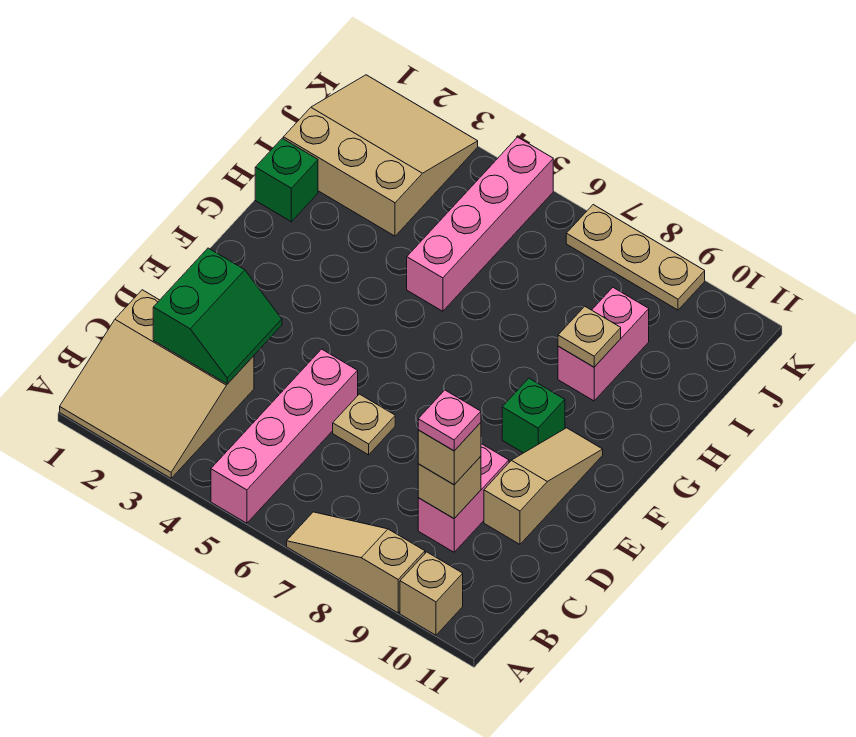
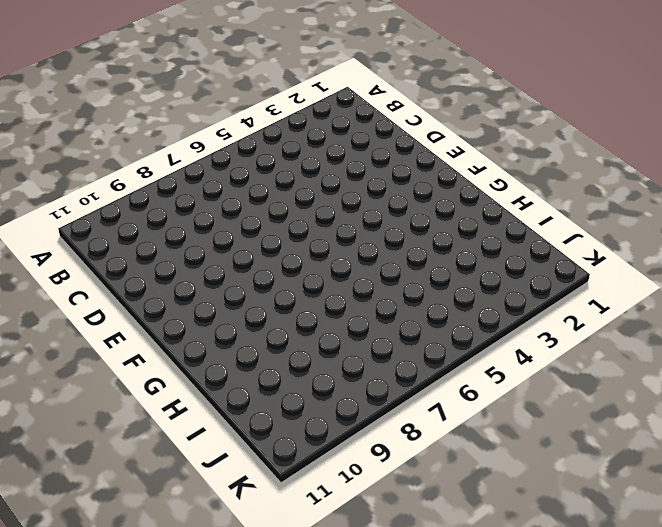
none -> tan 3x3 slope [60,290,254,478]
none -> pink 1x4 brick [211,349,358,523]
none -> tan 1x3 slope [287,512,425,613]

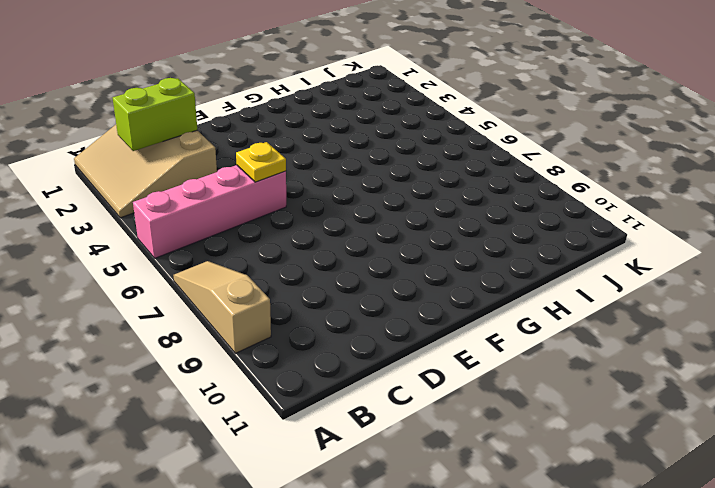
lime 1x2 brick [113,78,197,151] -> green 2x2 slope [153,248,282,384]
yellow 1x1 plate [236,142,286,182] -> none
none -> tan 1x1 brick [400,552,463,635]
none -> pink 1x2 brick [418,444,509,552]
none -> tan 1x1 plate [333,394,395,455]

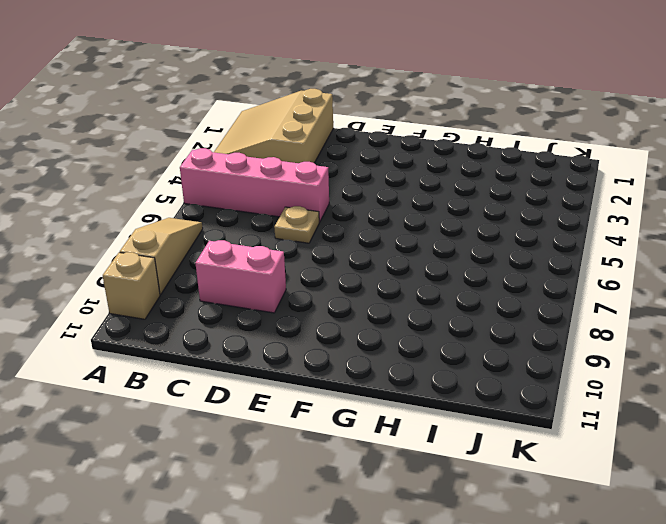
none -> tan 1x3 slope [484,428,603,544]
none -> green 1x1 brick [502,378,565,453]
none -> green 1x1 brick [255,138,318,222]

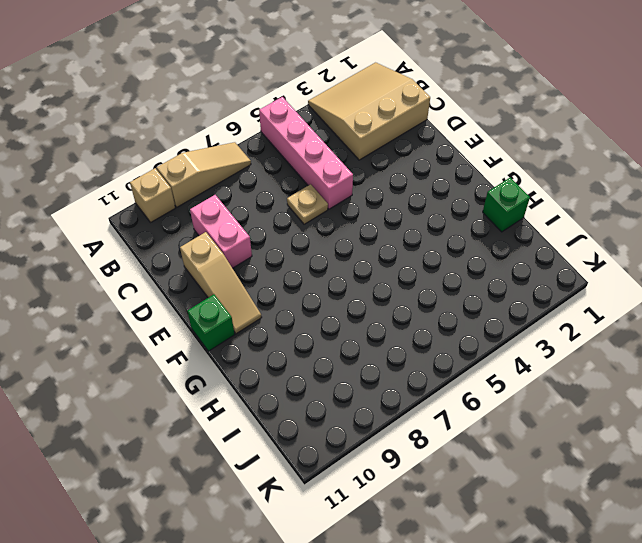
green 1x1 brick [187,295,235,351] -> green 1x1 brick moved to [502,378,565,453]
none -> pink 1x4 brick [407,137,553,311]
none -> pink 1x2 brick [558,288,649,401]
none -> tan 3x3 slope [283,75,478,236]

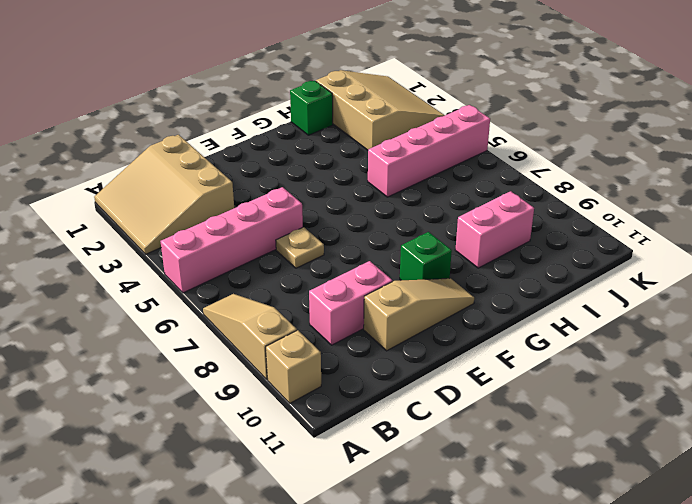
none -> tan 1x3 plate [566,205,705,310]
none -> green 2x2 slope [153,248,282,384]
none -> tan 1x1 brick [418,456,481,518]

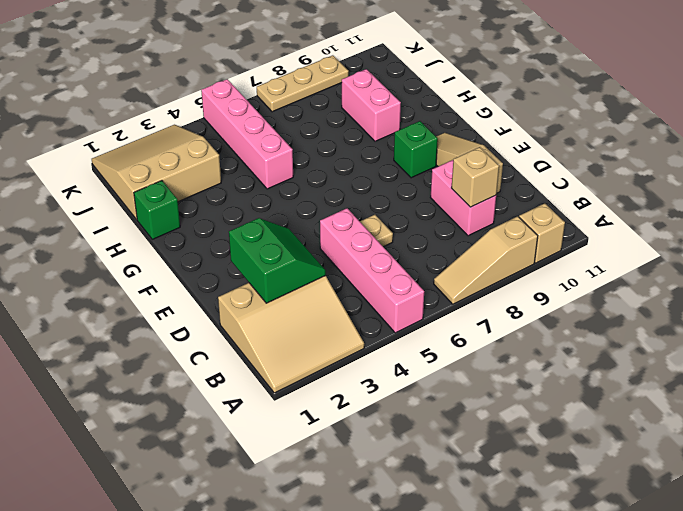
none -> tan 1x1 plate [558,307,621,367]
none -> tan 1x1 brick [418,423,481,485]
none -> pink 1x1 plate [418,390,481,451]

